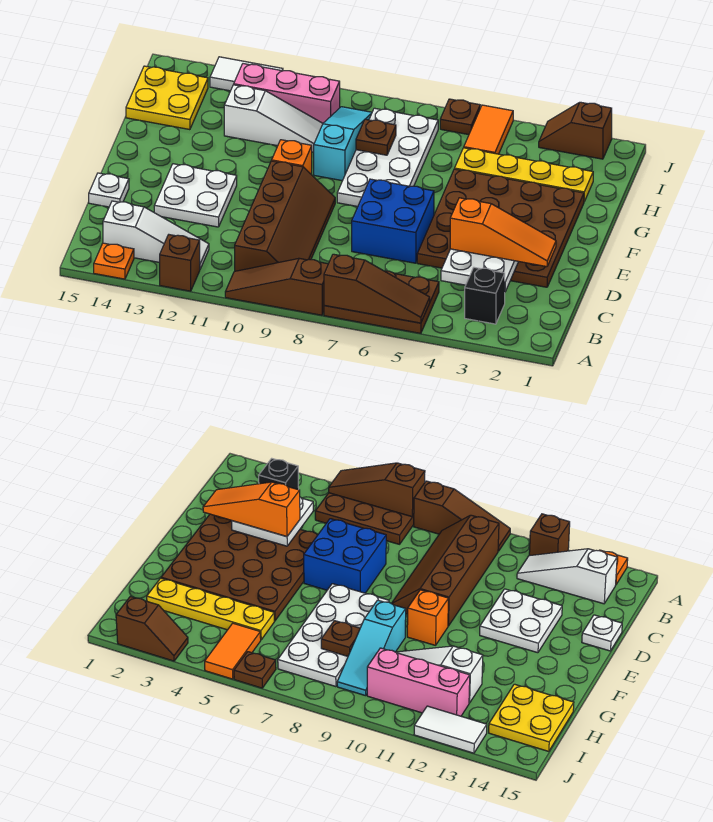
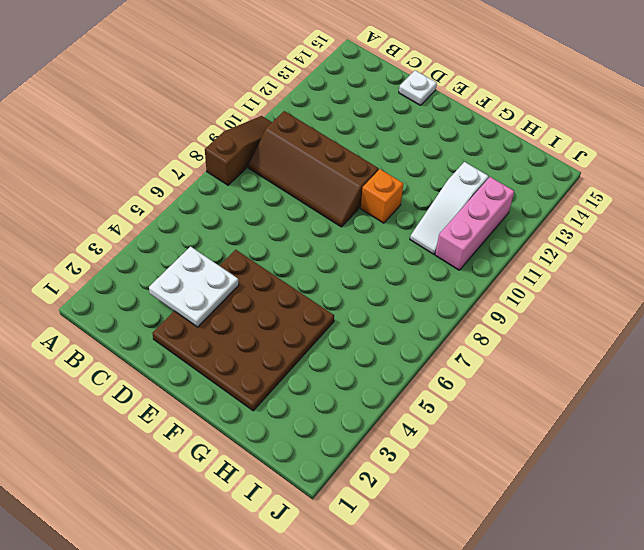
none -> brown 2x3 plate [324,271,439,333]
none -> brown 1x1 brick [160,235,200,291]
none -> orange 1x1 plate [94,243,134,279]

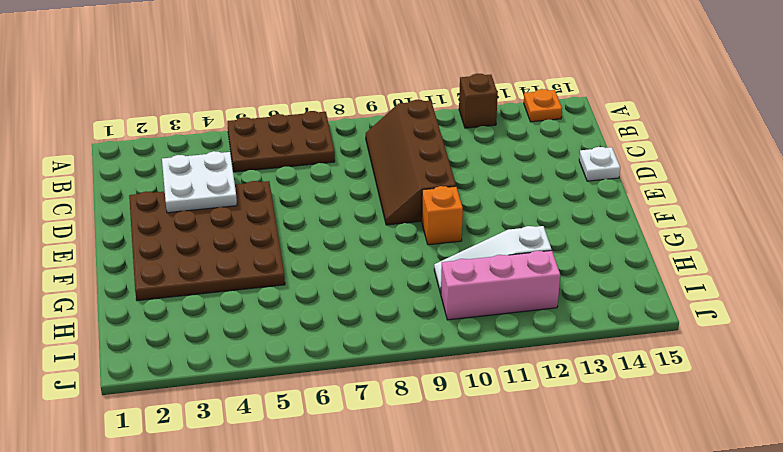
none -> brown 1x3 slope [225,258,328,315]
none -> black 1x1 brick [465,267,505,324]
none -> white 1x3 slope [103,201,209,269]

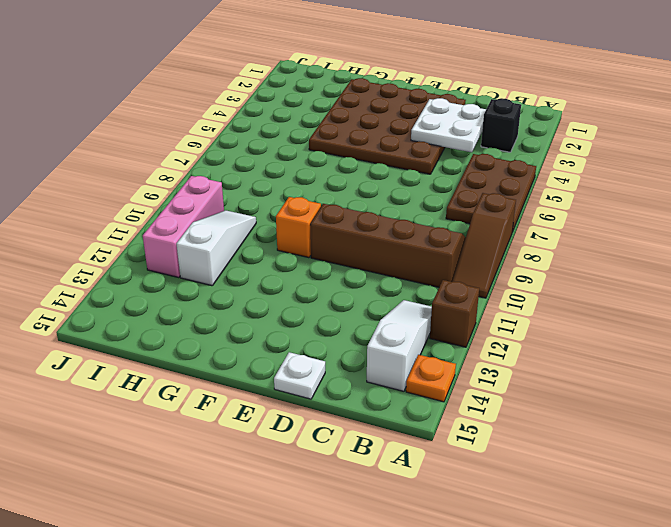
none -> blue 2x2 brick [352,179,434,263]
none -> white 2x2 plate [154,164,237,227]
none -> white 2x4 plate [337,108,438,207]

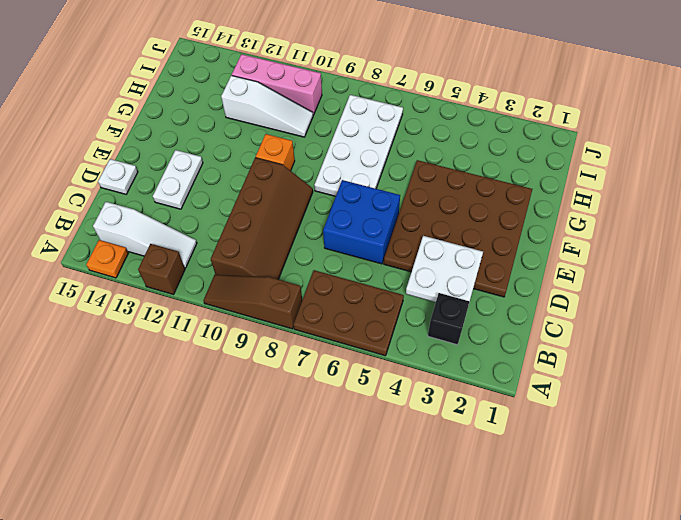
white 1x2 plate [153,150,203,209] -> white 2x2 plate [154,164,237,227]
none -> cyan 1x3 slope [314,107,372,181]
none -> yellow 1x4 plate [455,148,593,201]
none -> yellow 2x2 plate [126,66,208,130]

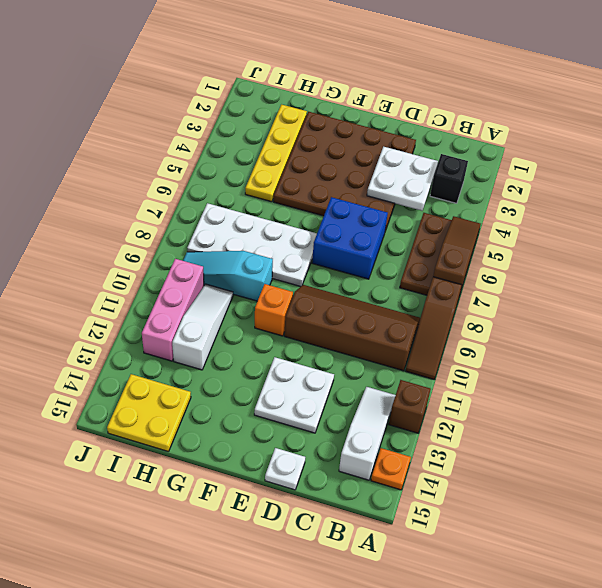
none -> orange 1x2 tile [464,105,513,154]
none -> brown 1x2 slope [539,102,612,159]
none -> brown 1x1 plate [440,99,480,135]

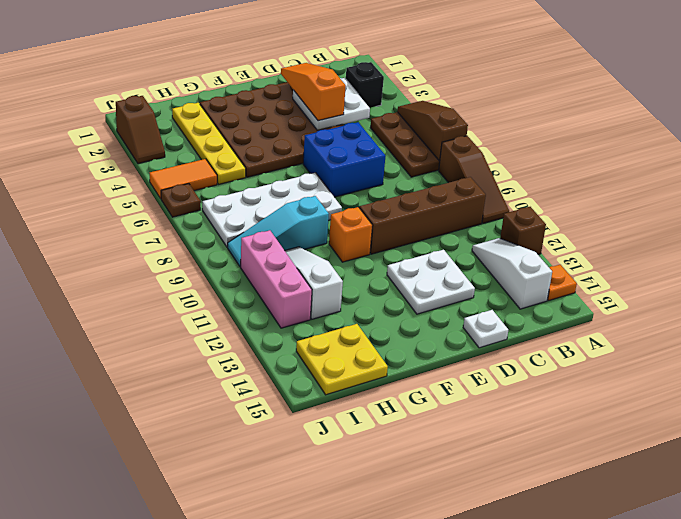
none -> white 1x2 tile [210,57,283,91]
none -> brown 1x1 plate [356,119,396,155]

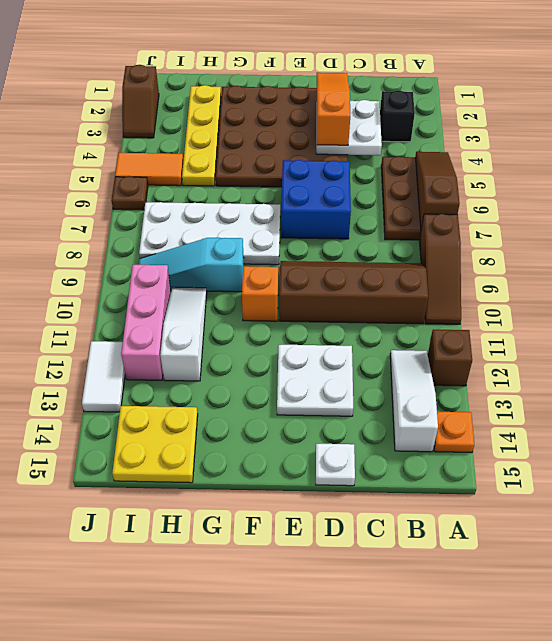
none -> brown 1x1 plate [356,119,396,155]

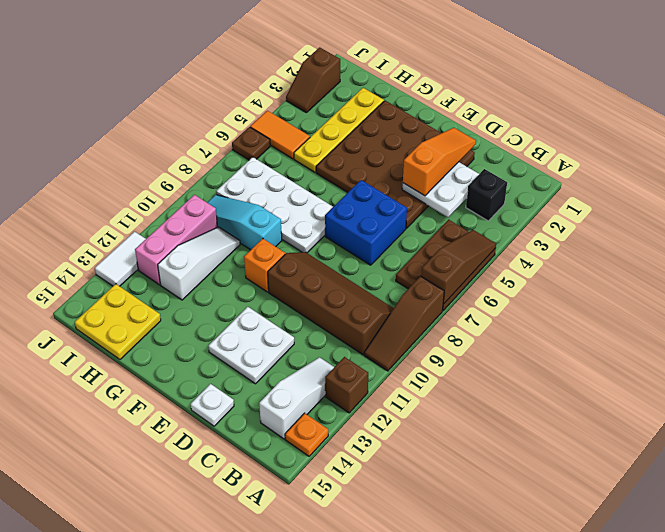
none -> brown 1x1 plate [356,119,396,155]

